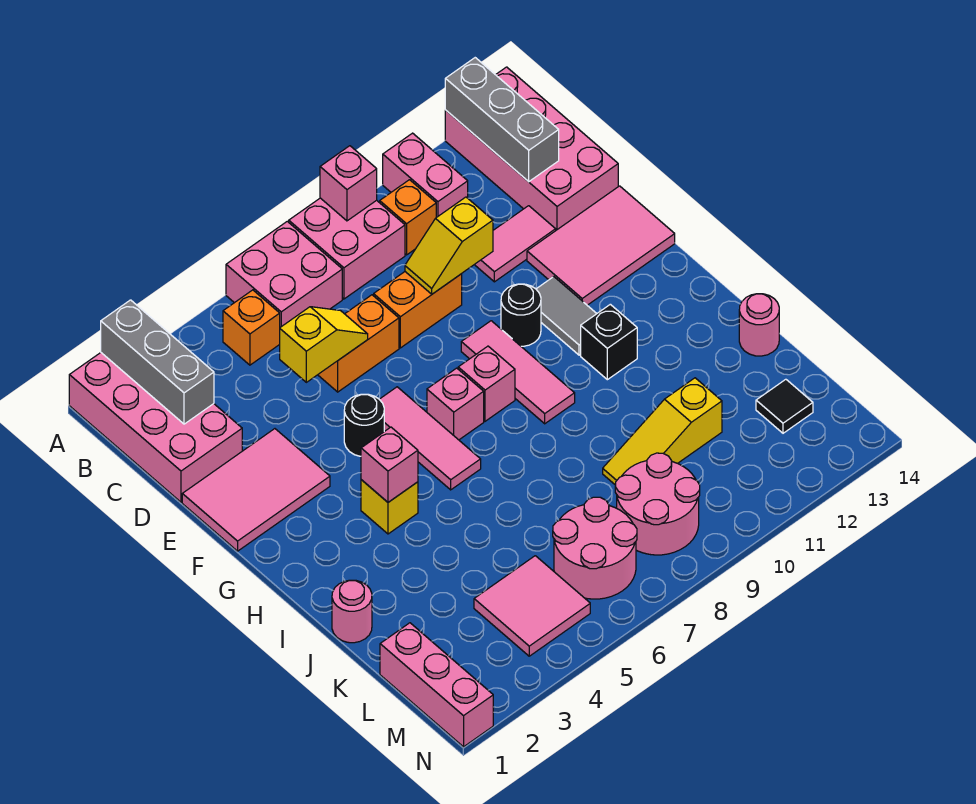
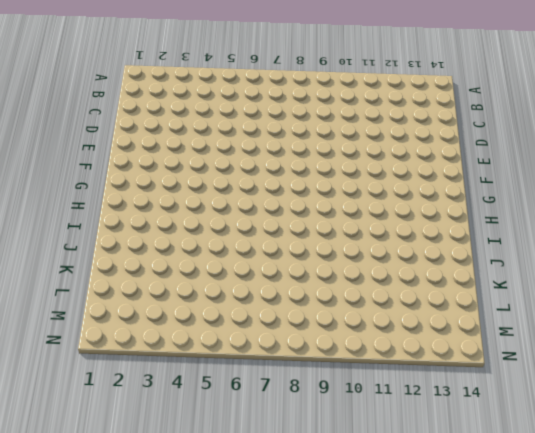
none -> pink 2x4 brick [69,353,242,502]
none -> pink 2x2 brick [226,221,342,327]
none -> pink 2x2 brick [289,198,405,299]
none -> pink 1x2 brick [383,133,468,218]

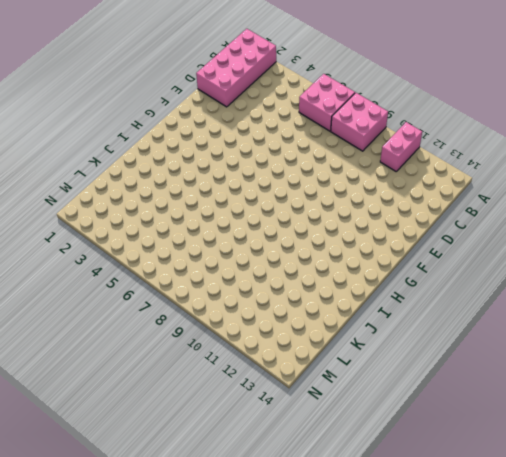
none -> pink 2x4 brick [445,67,618,230]
none -> orange 1x1 brick [223,290,280,365]
none -> orange 1x1 brick [380,180,436,255]
none -> orange 1x2 brick [318,295,399,392]

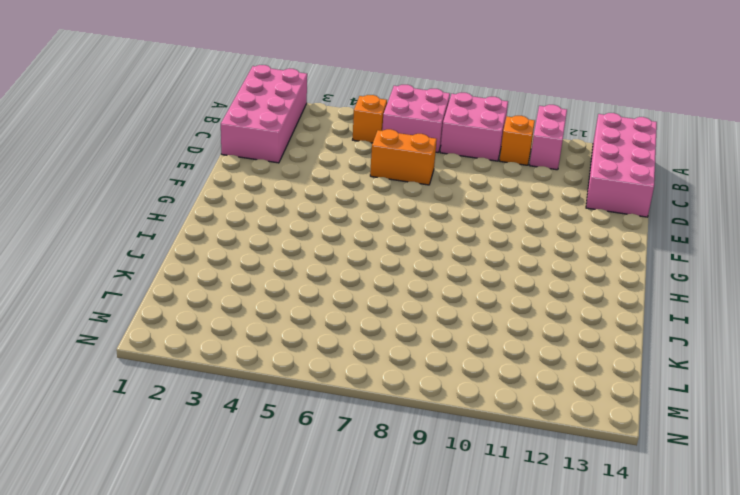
none -> orange 1x2 brick [374,272,462,348]
none -> pink 1x2 tile [475,206,556,282]
none -> pink 2x3 tile [182,429,330,551]
none -> pink 2x3 tile [527,186,675,305]

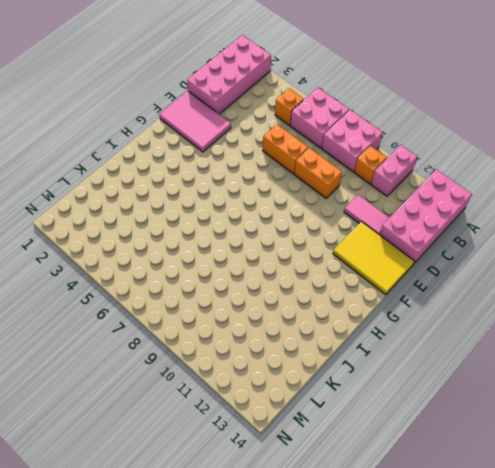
yellow 2x3 tile [333,222,414,295] -> pink 2x3 tile [527,186,675,305]
none -> black 1x1 round brick [344,394,384,456]
none -> pink 1x3 tile [379,387,481,490]
none -> pink 1x3 tile [461,321,575,424]
none -> black 1x1 round brick [501,284,541,346]

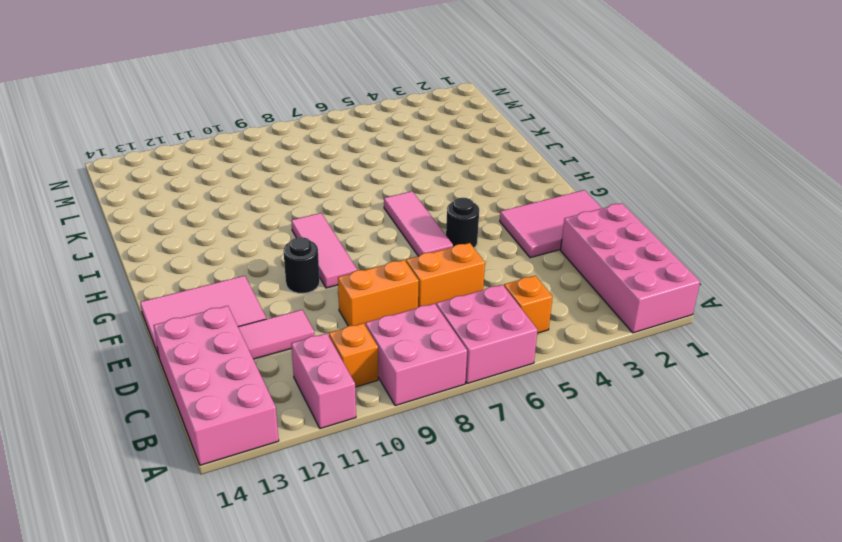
none -> grey 1x2 tile [536,277,597,355]
none -> pink 1x1 brick [427,368,484,440]
none -> pink 1x1 brick [458,346,515,421]
none -> yellow 1x1 brick [361,480,418,534]

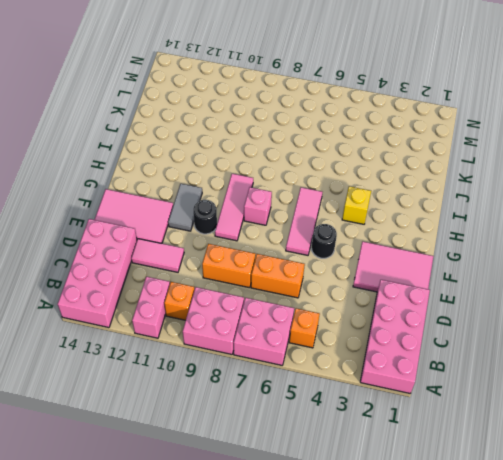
none -> pink 1x1 brick [427,368,484,440]
none -> black 1x1 brick [581,304,637,380]
none -> pink 1x1 round brick [332,580,372,643]
none -> pink 1x1 round brick [739,294,779,356]

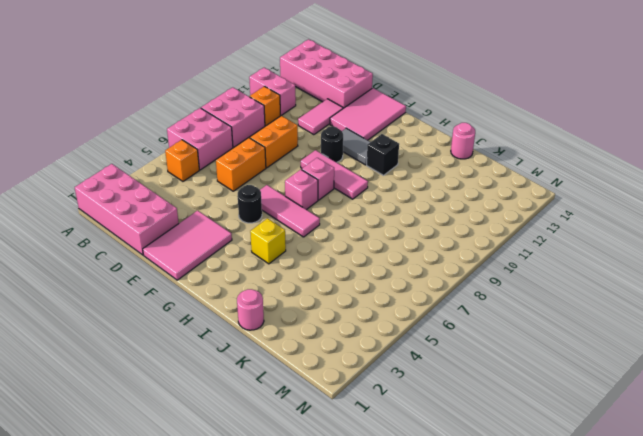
none -> yellow 1x3 slope [603,378,722,485]
none -> pink 1x3 brick [380,623,493,747]
none -> pink 2x2 tile [474,556,590,656]
none -> pink 2x2 round brick [553,497,637,599]

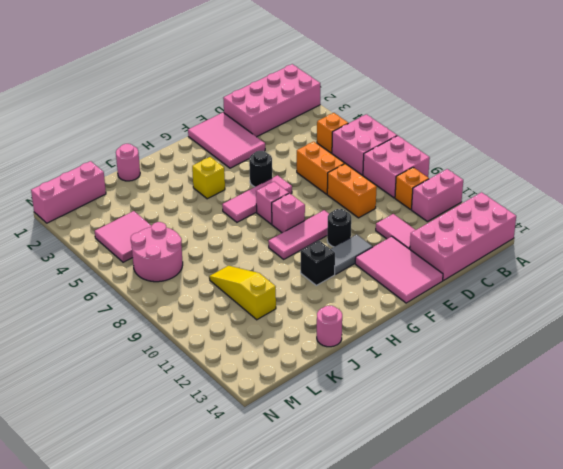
none -> pink 2x2 round brick [615,453,700,555]
none -> black 1x1 tile [756,379,813,433]
none -> grey 1x3 brick [101,300,214,424]
none -> pink 1x1 brick [320,146,377,221]

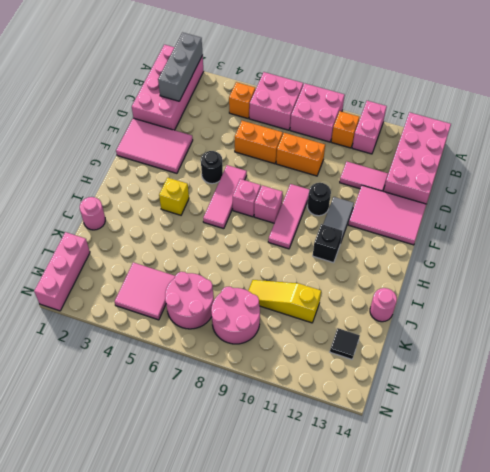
none -> pink 1x1 brick [320,146,377,221]
none -> grey 1x3 brick [445,58,559,182]
none -> yellow 1x2 slope [280,307,368,382]
none -> yellow 1x2 slope [405,197,493,294]

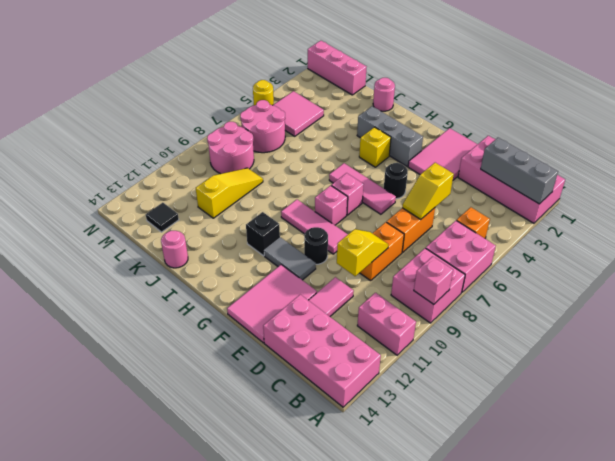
grey 1x3 brick [357,106,423,166] -> grey 1x3 brick moved to [445,58,559,182]
yellow 1x1 round brick [253,80,274,105] -> none
none -> orange 1x1 brick [380,180,436,255]
none -> pink 1x1 brick [361,427,418,502]

